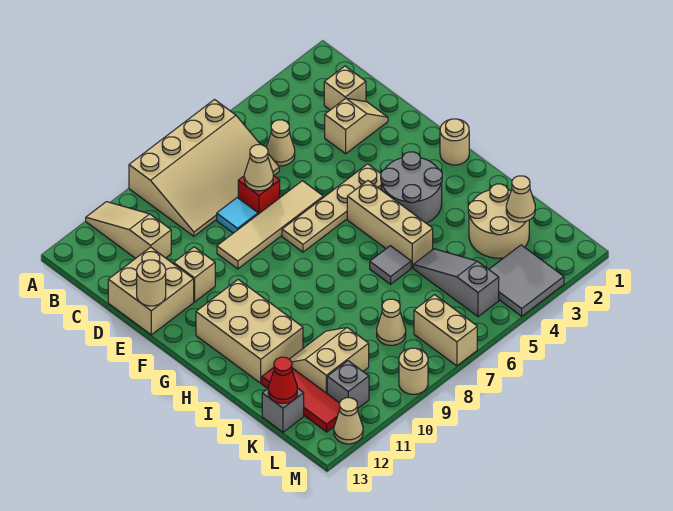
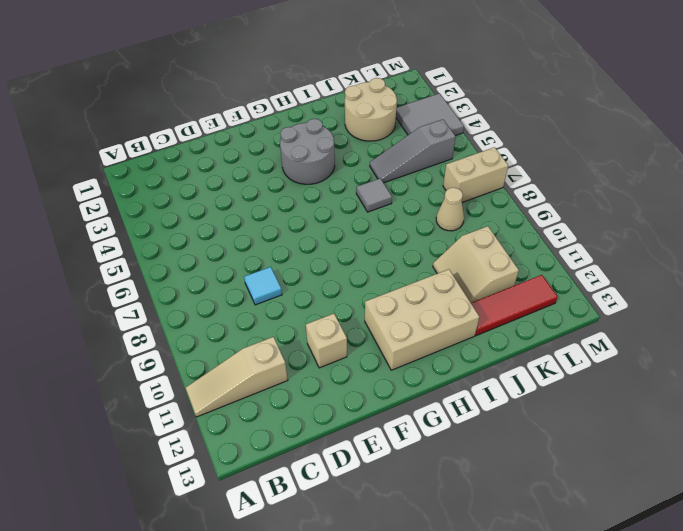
none -> tan 3x4 slope [129,100,279,236]
none -> tan 1x1 brick [324,66,366,110]
none -> tan 1x1 cone [266,120,295,166]
none -> tan 1x2 slope [325,98,388,154]

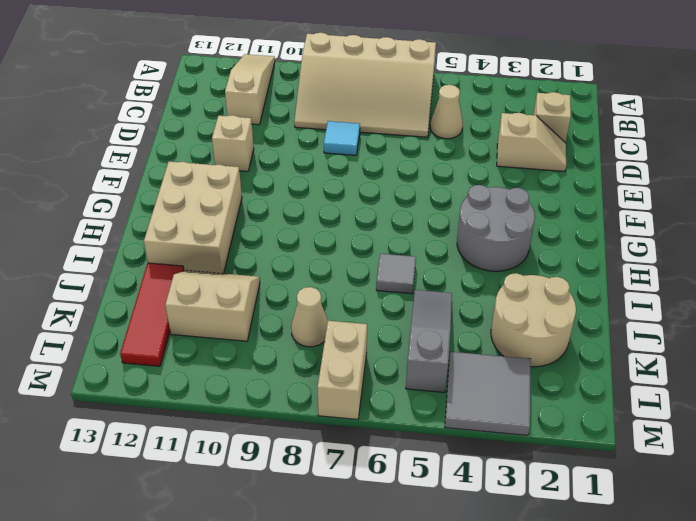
none -> red 1x1 brick [238,175,280,214]
none -> tan 2x2 brick [108,247,194,335]
none -> tan 1x4 tile [217,181,323,269]
none -> tan 1x4 plate [282,164,381,252]

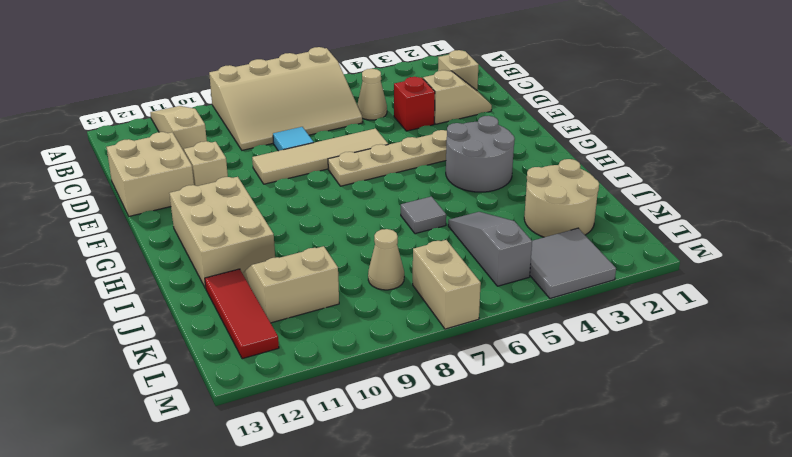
red 1x1 brick [394,77,435,131] -> red 1x1 brick moved to [238,175,280,214]
none -> tan 1x1 round brick [440,119,469,165]
none -> tan 1x3 brick [347,181,433,268]
none -> grey 1x1 brick [262,388,304,432]
none -> grey 1x1 brick [327,361,369,409]

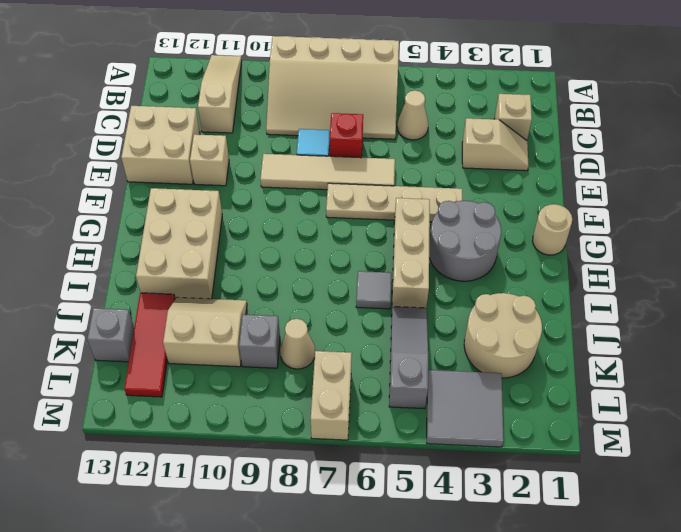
grey 1x1 brick [239,314,280,368] -> grey 1x1 brick moved to [327,361,369,409]
none -> tan 1x1 round brick [399,348,428,394]
none -> tan 1x1 cone [334,398,363,444]
none -> tan 1x1 cone [244,145,273,191]
none -> tan 1x1 round brick [137,260,166,306]

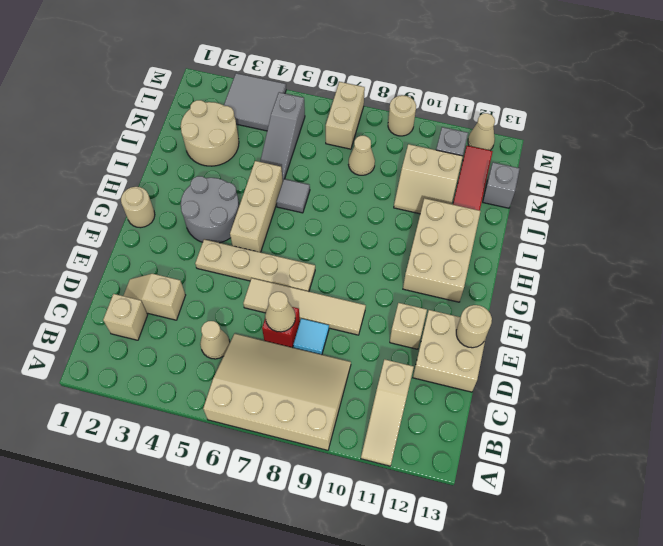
none -> tan 1x1 cone [506,176,535,222]
none -> red 1x1 cone [268,357,297,403]

